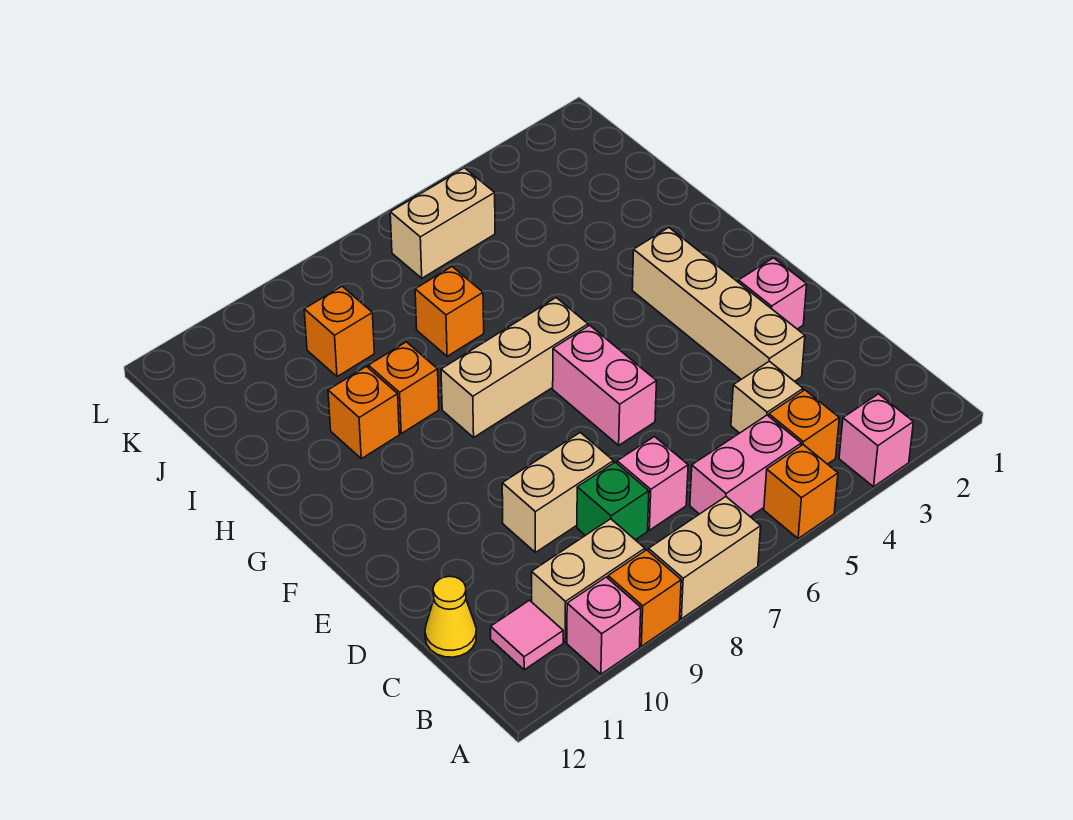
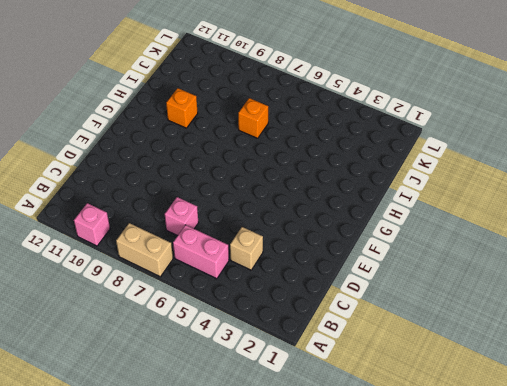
none -> pink 1x1 brick [839,394,913,487]
none -> orange 1x1 brick [764,445,838,539]
none -> orange 1x1 brick [608,550,681,646]

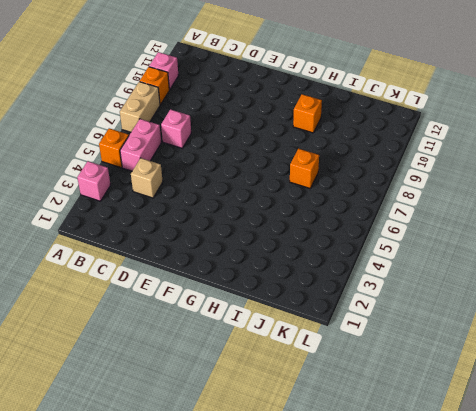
none -> orange 1x1 brick [769,390,839,464]
none -> tan 1x2 brick [532,519,645,642]
none -> pink 1x1 tile [491,600,563,670]

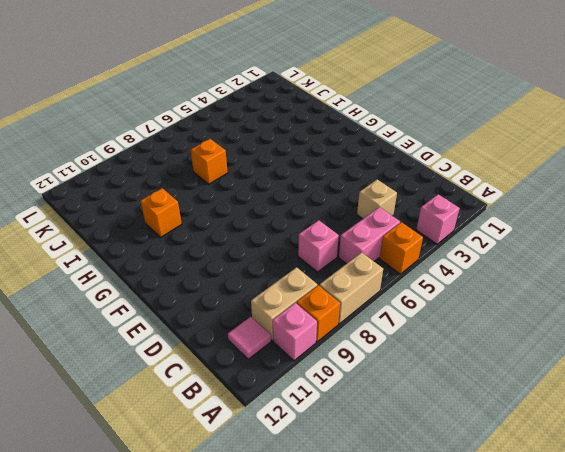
none -> orange 1x1 brick [769,390,839,464]
none -> green 1x1 brick [577,462,649,540]
none -> yellow 1x1 cone [425,576,476,657]

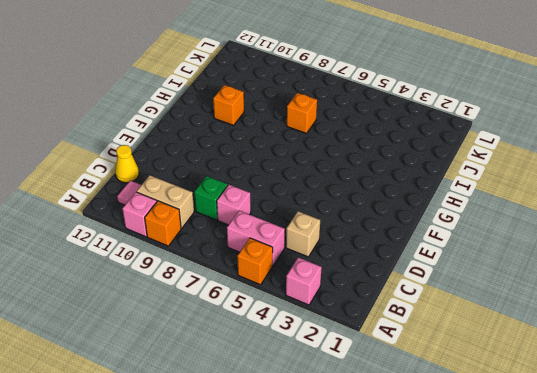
none -> tan 1x2 brick [649,497,761,619]
none -> orange 1x1 brick [769,390,839,464]
none -> tan 1x4 brick [632,228,805,381]

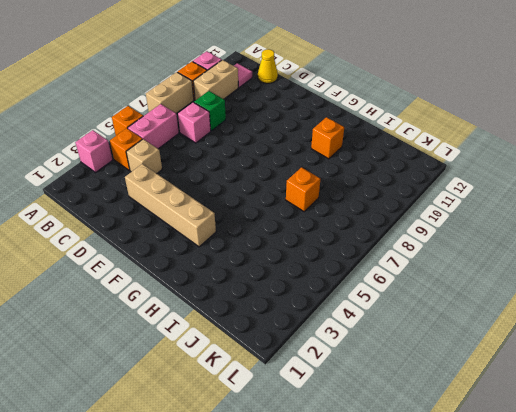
none -> tan 1x2 brick [502,432,614,552]
none -> pink 1x1 brick [738,258,807,329]
none -> pink 1x2 brick [553,325,657,445]

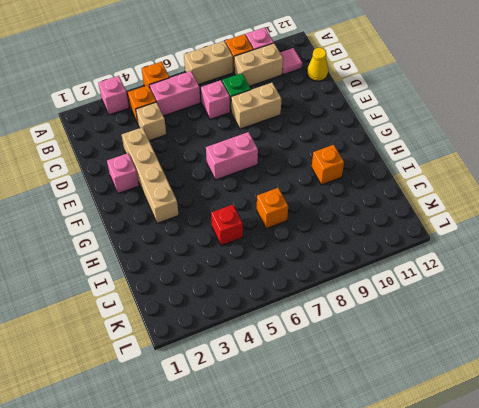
pink 1x2 brick [206,132,258,180] -> pink 1x2 brick turned to [553,325,657,445]
red 1x1 brick [211,205,243,246] -> none
none -> tan 1x3 brick [441,298,588,437]
none -> orange 1x1 brick [368,342,439,433]
none -> orange 1x1 brick [304,287,374,377]

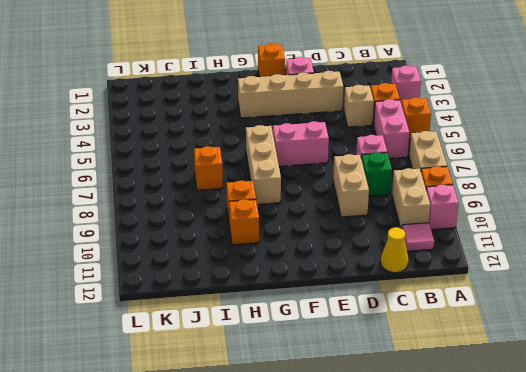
orange 1x1 brick [258,44,285,77] -> orange 1x1 brick moved to [304,287,374,377]
none -> tan 1x2 brick [390,168,495,278]

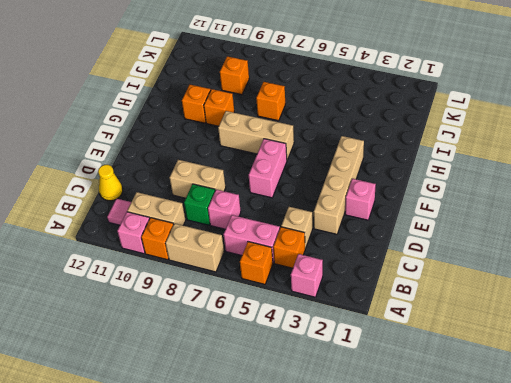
none -> tan 1x2 brick [390,168,495,278]

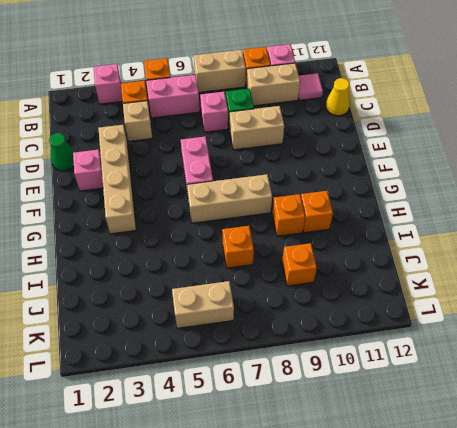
green 1x1 cone [49,133,74,171] -> none

